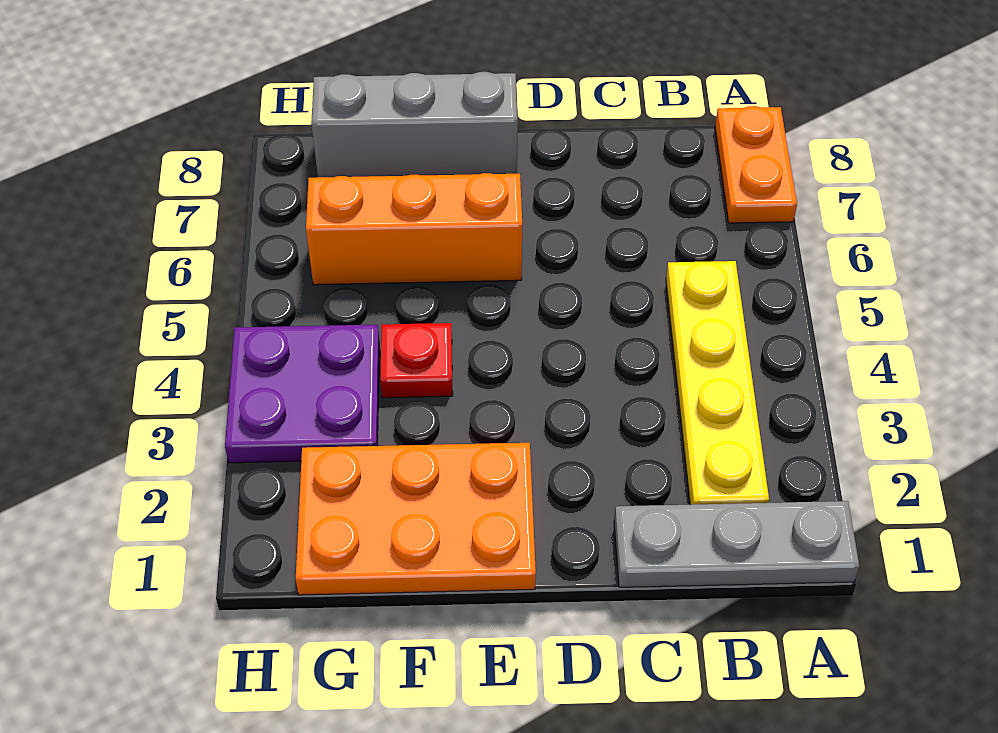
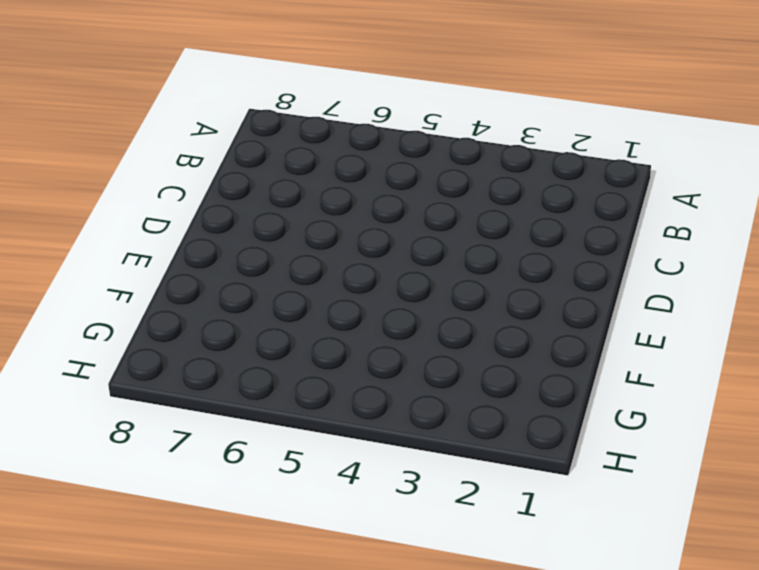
none -> grey 1x3 plate [614,501,859,587]
none -> orange 1x2 plate [715,106,797,223]

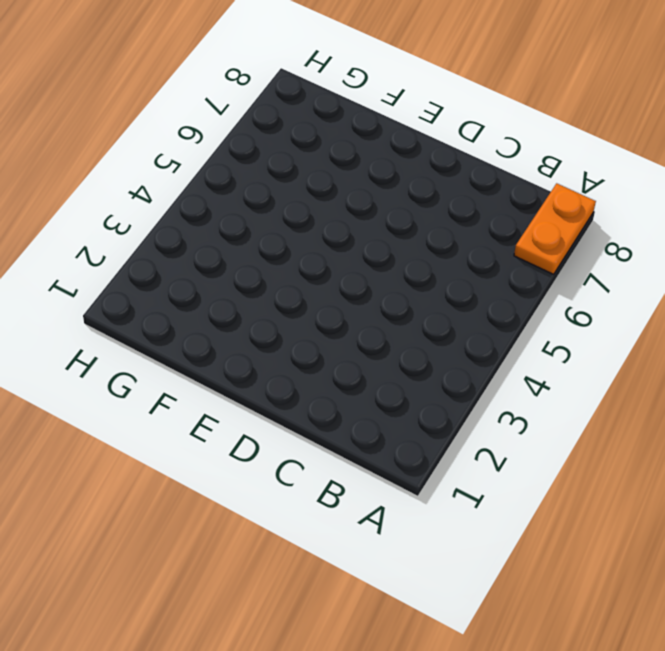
none -> grey 1x3 plate [614,501,859,587]
none -> yellow 1x4 plate [666,261,769,505]

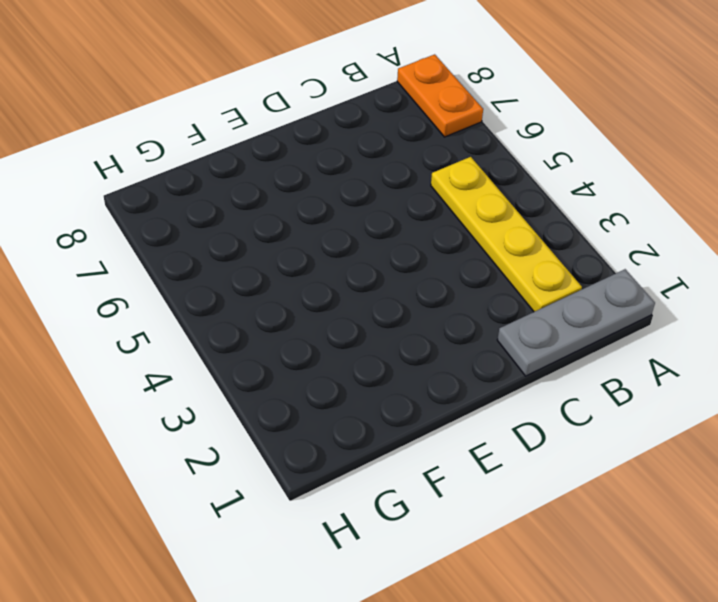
none -> orange 2x3 plate [296,443,536,595]
none -> orange 1x3 brick [306,173,522,285]

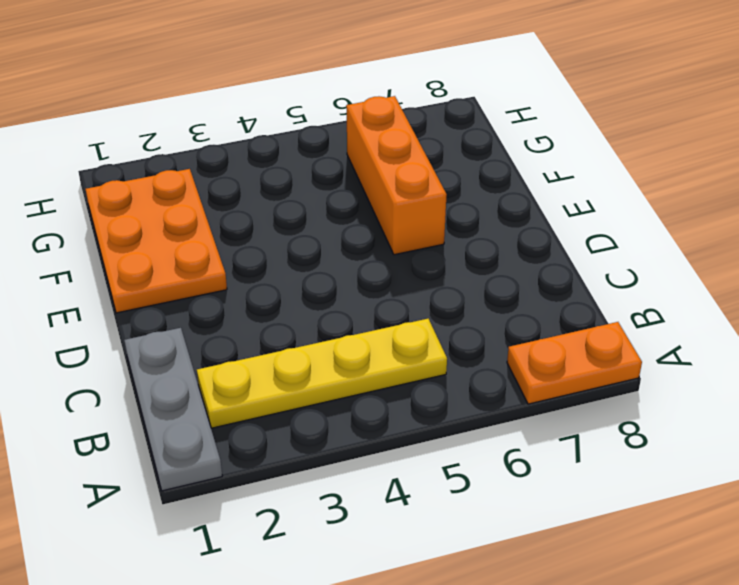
none -> grey 1x3 brick [311,72,518,177]
none -> red 1x1 plate [380,323,453,398]

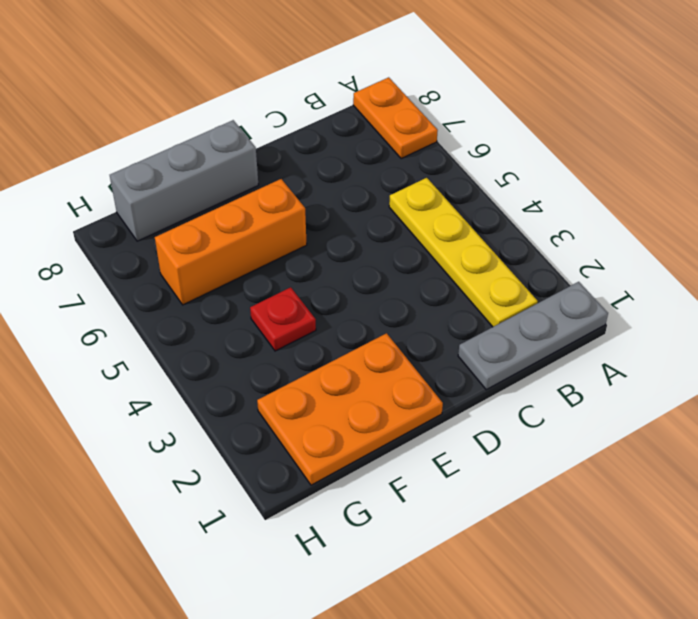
none -> purple 2x2 plate [225,325,379,463]

